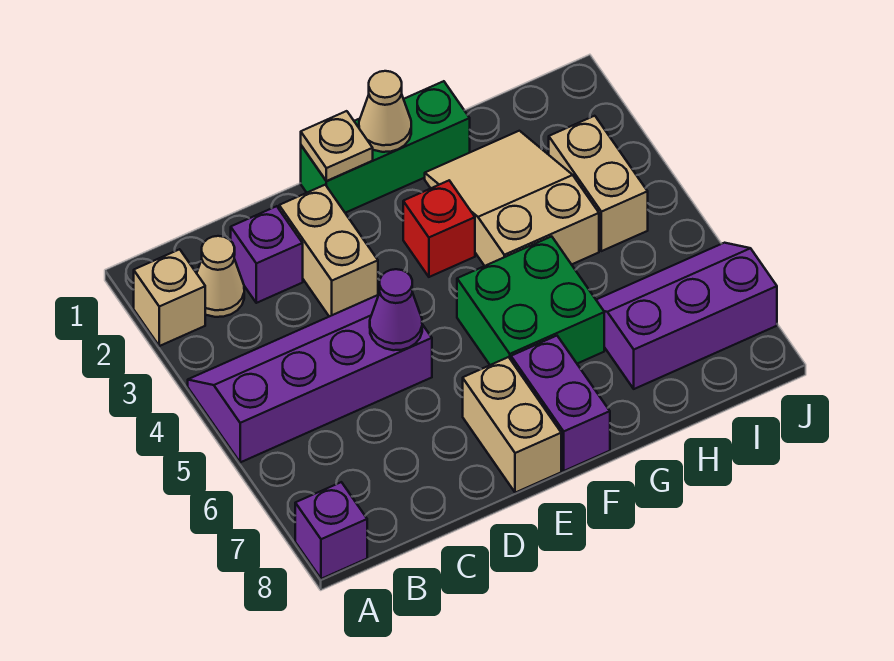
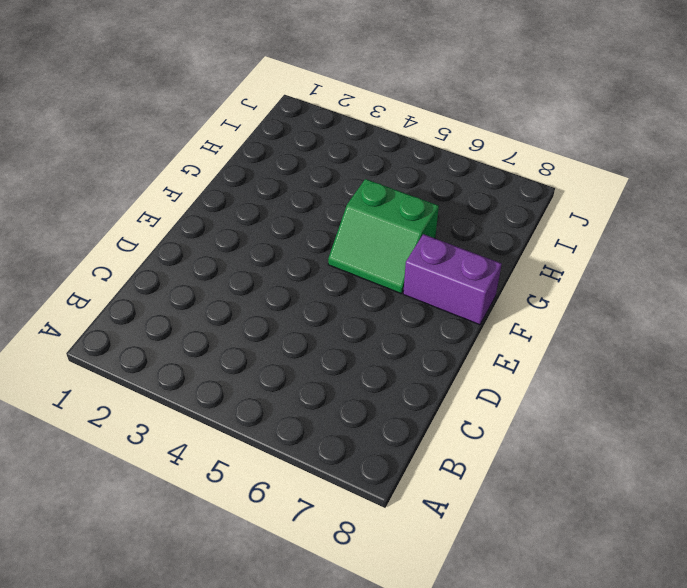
green 2x2 slope [328,179,439,293] -> green 2x2 brick [457,236,604,365]
none -> tan 1x1 brick [134,249,205,346]
none -> purple 2x4 slope [188,295,432,462]
none -> purple 1x1 brick [295,482,367,579]

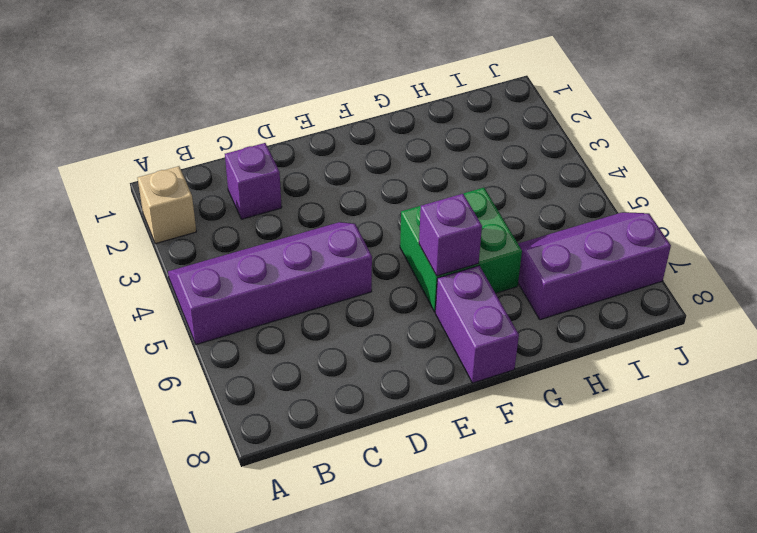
purple 1x1 brick [419,194,482,276] -> purple 1x1 brick moved to [295,482,367,579]
none -> tan 1x1 cone [197,236,244,317]
none -> tan 1x2 brick [279,185,378,317]
none -> green 1x3 brick [301,81,470,213]

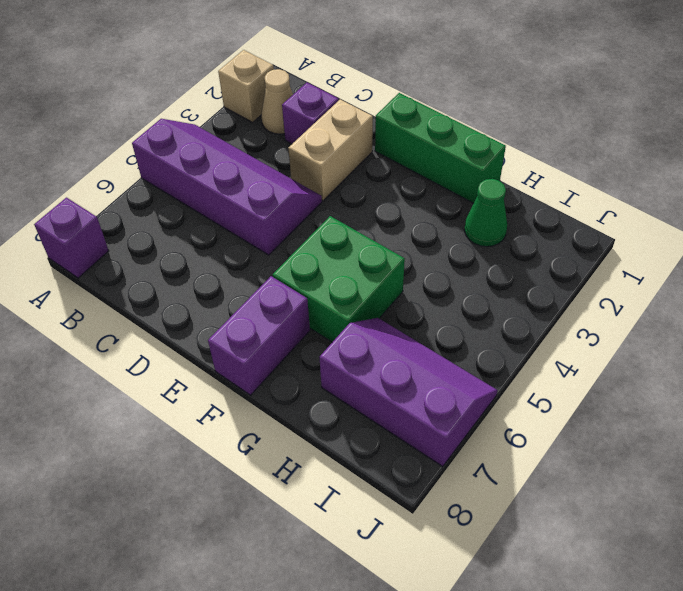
green 1x1 cone [464,179,507,247] -> tan 2x3 slope [425,131,599,266]
none -> tan 1x2 brick [463,357,561,493]
none -> red 1x1 brick [403,181,475,277]
none -> tan 1x2 brick [549,116,648,251]

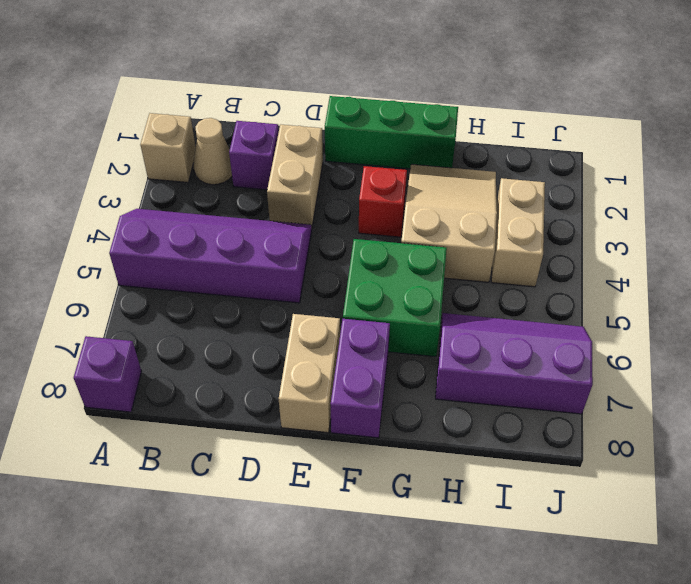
none -> purple 1x1 cone [370,269,422,350]
none -> tan 1x1 plate [301,111,373,181]
none -> tan 1x1 cone [359,71,411,152]

